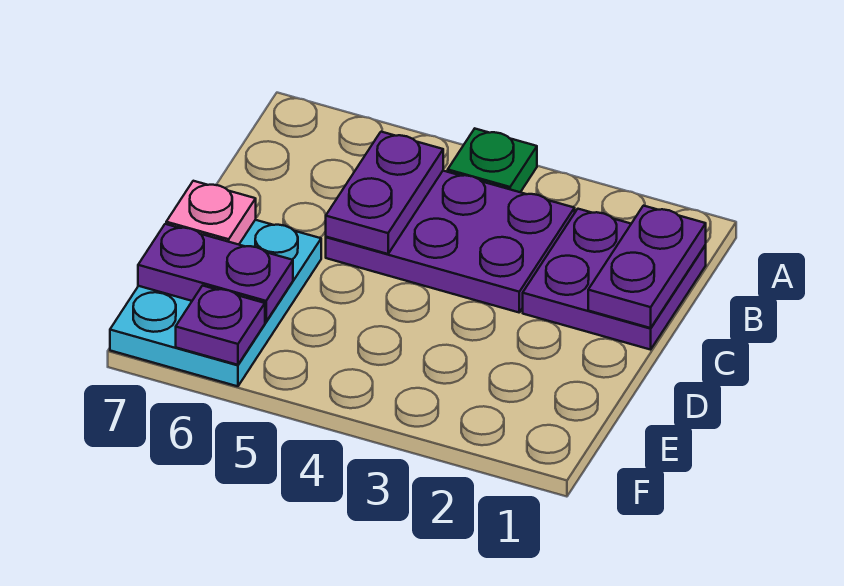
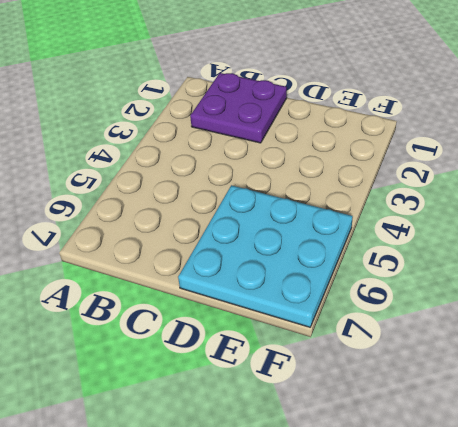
cyan 3x3 plate [178,185,353,327] -> cyan 2x3 plate [110,220,321,386]
none -> green 1x1 plate [448,129,537,192]
none -> purple 2x3 plate [326,171,575,312]

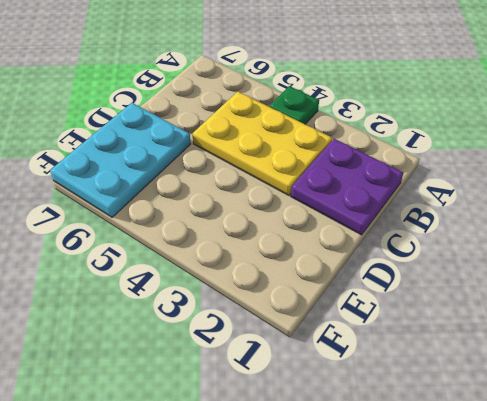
yellow 2x3 plate [193,92,332,195] -> purple 2x3 plate [326,171,575,312]
none -> purple 1x2 plate [588,206,706,328]
none -> purple 1x2 plate [326,132,443,254]

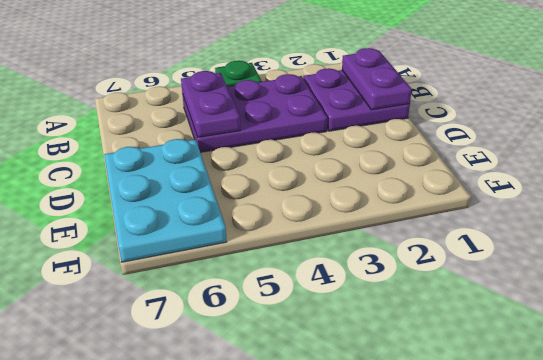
none -> pink 1x1 plate [166,181,256,245]
none -> purple 1x2 plate [138,224,293,322]

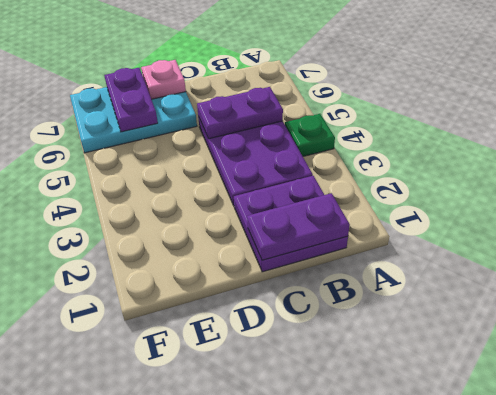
none -> purple 1x1 plate [176,286,265,365]

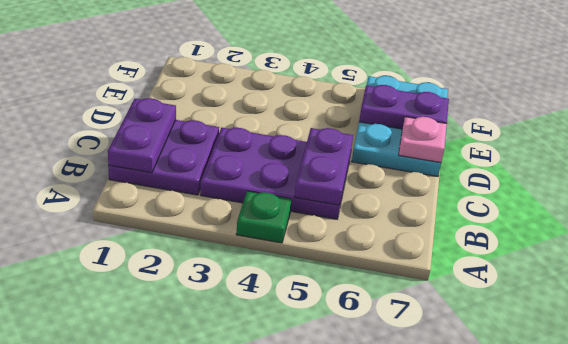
none -> purple 1x1 plate [176,286,265,365]

